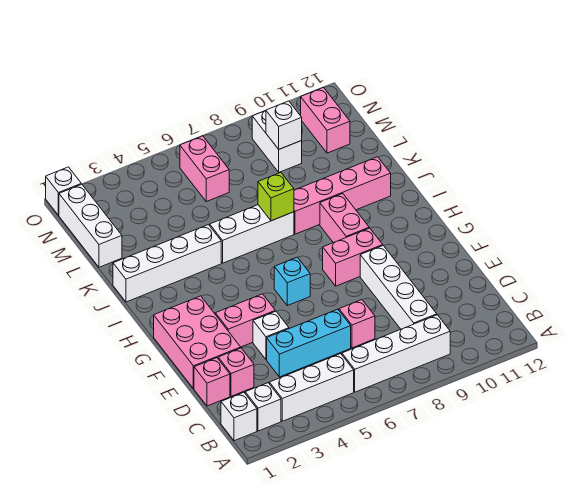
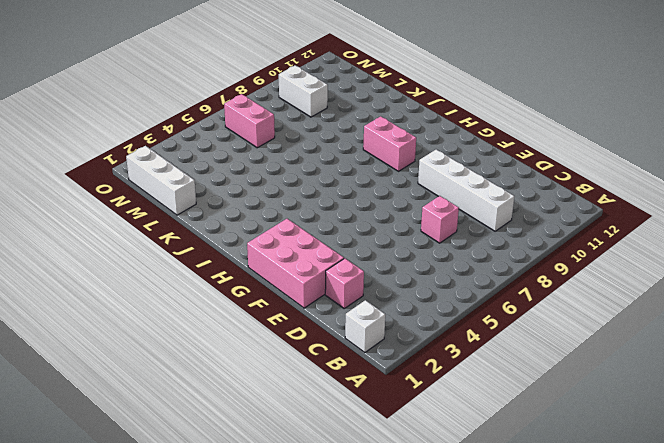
none -> white 1x1 brick [245,383,281,431]
none -> white 1x3 brick [269,354,354,421]
none -> white 1x4 brick [342,315,450,392]

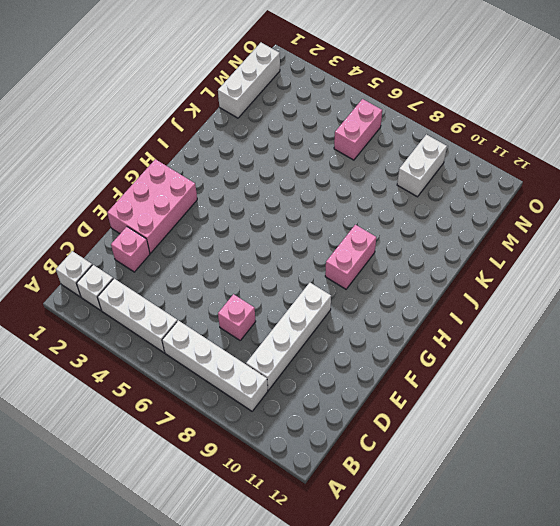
none -> pink 1x1 brick [194,358,230,406]
none -> cyan 1x3 brick [267,309,351,377]
none -> white 1x1 brick [253,311,289,360]

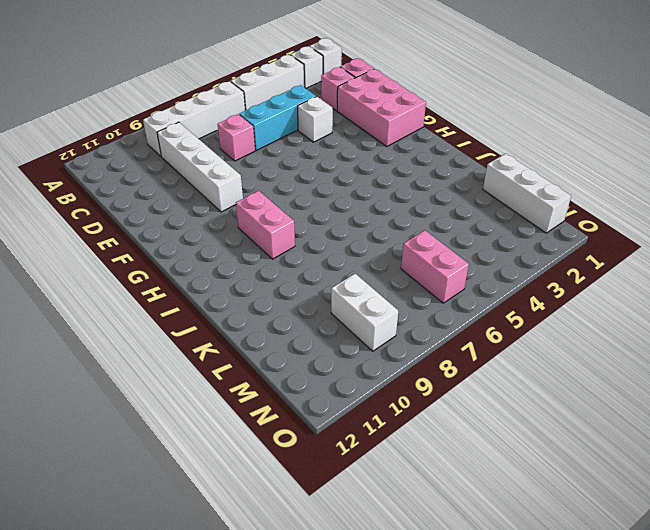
none -> pink 1x2 brick [215,294,275,347]
none -> cyan 1x1 brick [274,257,310,306]
none -> pink 1x2 brick [323,228,383,286]

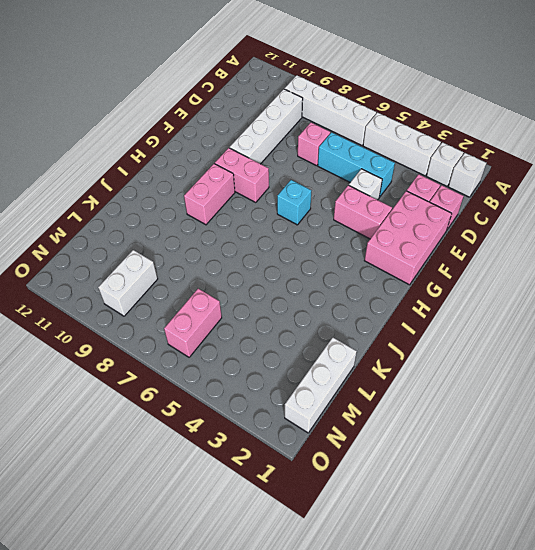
none -> white 1x4 brick [113,225,221,302]
none -> white 1x3 brick [210,205,294,263]
none -> pink 1x4 brick [294,157,391,234]

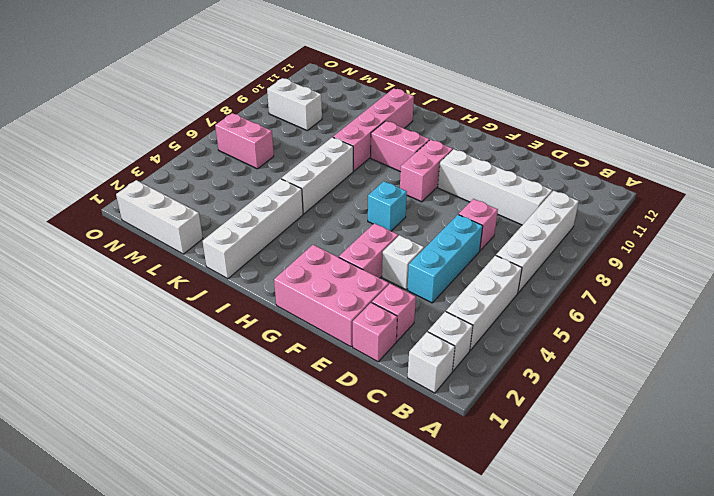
none -> pink 1x2 brick [301,88,350,153]
none -> white 1x1 brick [46,167,81,215]
none -> lime 1x1 brick [258,173,294,221]

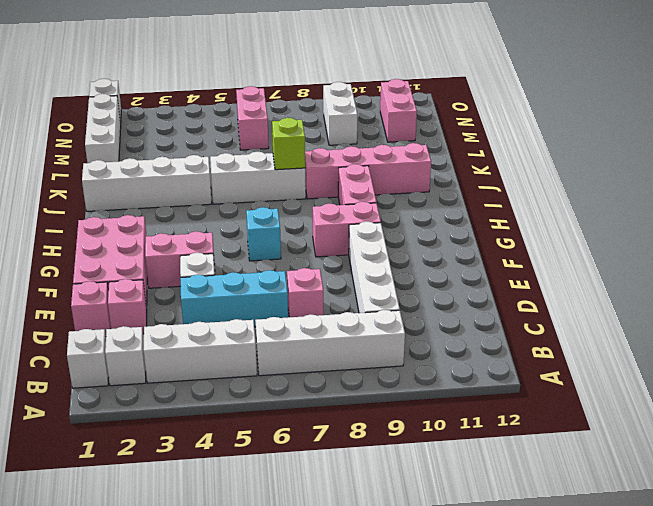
none -> white 1x1 brick [266,101,302,149]

